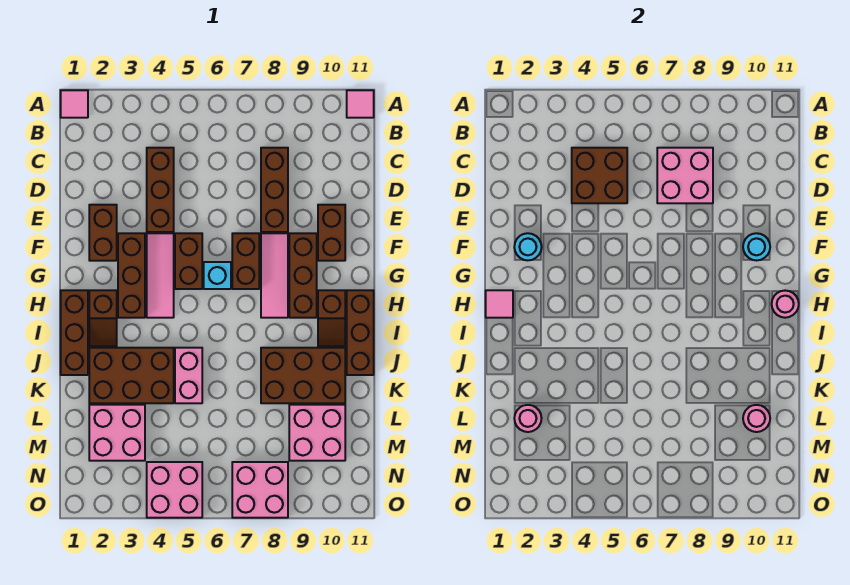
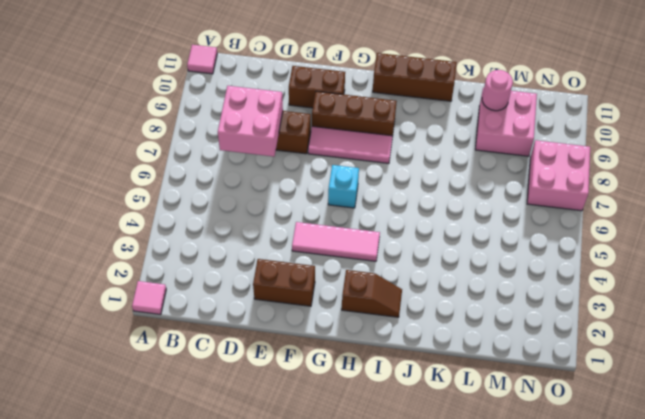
none -> brown 1x3 brick [147,148,174,232]
none -> brown 1x3 brick [118,233,145,318]
none -> brown 1x2 brick [175,233,202,289]
none -> brown 1x2 brick [232,233,259,289]

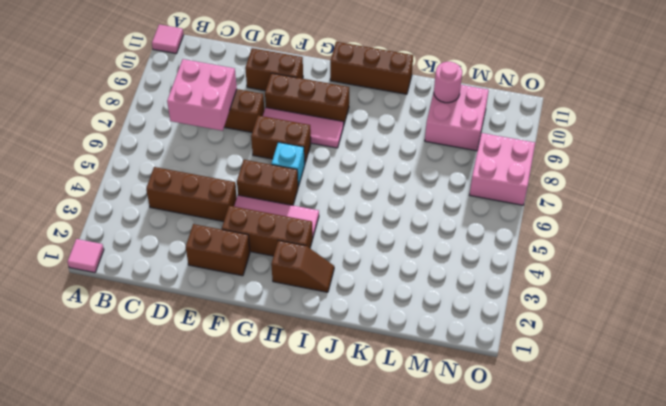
none -> brown 1x3 brick [61,290,88,375]
none -> brown 1x2 slope [318,290,345,346]
none -> brown 2x3 brick [89,348,174,403]
none -> pink 1x2 brick [175,348,202,403]

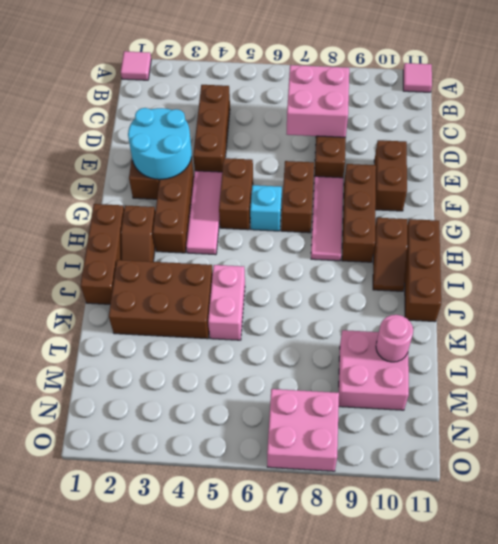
cyan 2x2 round brick [128,108,192,179] -> cyan 1x1 round brick [514,233,541,260]
none -> brown 2x3 brick [261,348,345,403]
none -> pink 2x2 brick [89,405,145,461]
none -> pink 2x2 brick [147,462,202,518]
none -> brown 2x2 brick [572,148,627,203]

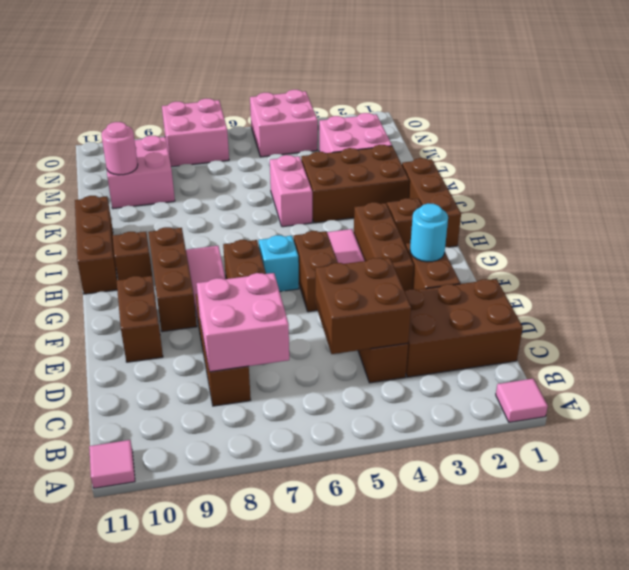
brown 2x3 brick [405,279,523,377] -> brown 2x3 brick moved to [261,348,345,403]
none -> cyan 1x1 round brick [743,233,770,260]
none -> pink 1x1 tile [486,290,513,318]
none -> pink 1x1 round brick [772,291,799,318]
none -> pink 1x1 round brick [514,405,542,432]

